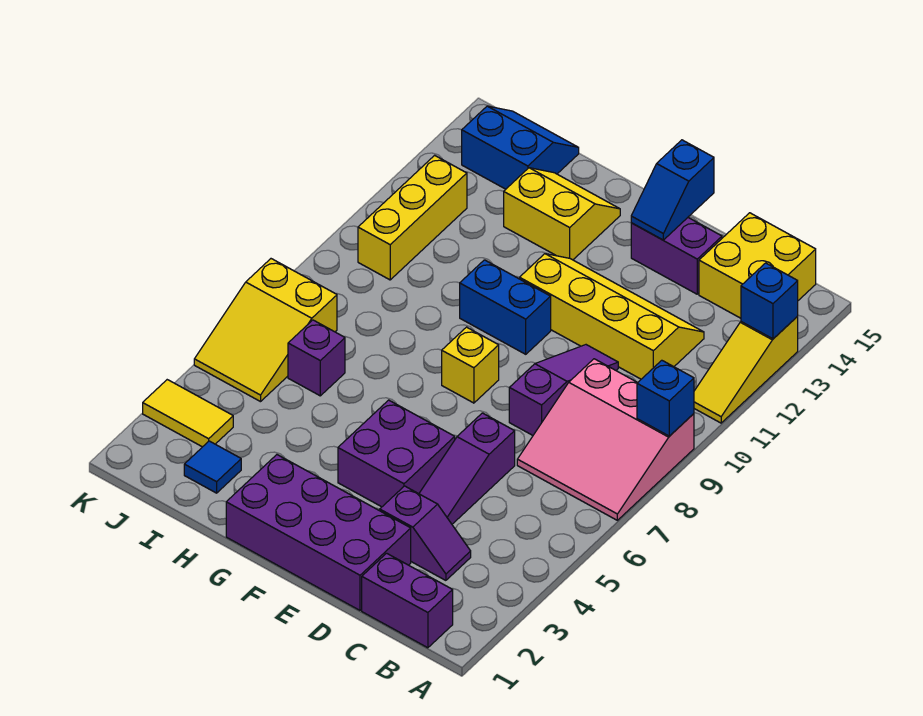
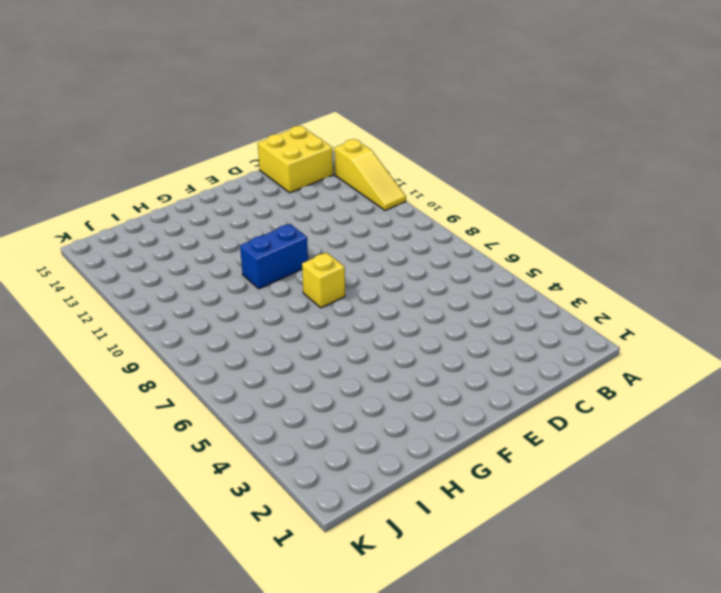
none -> pink 3x3 slope [517,359,694,520]
none -> purple 1x2 brick [362,553,453,648]
none -> purple 1x2 slope [380,486,471,580]

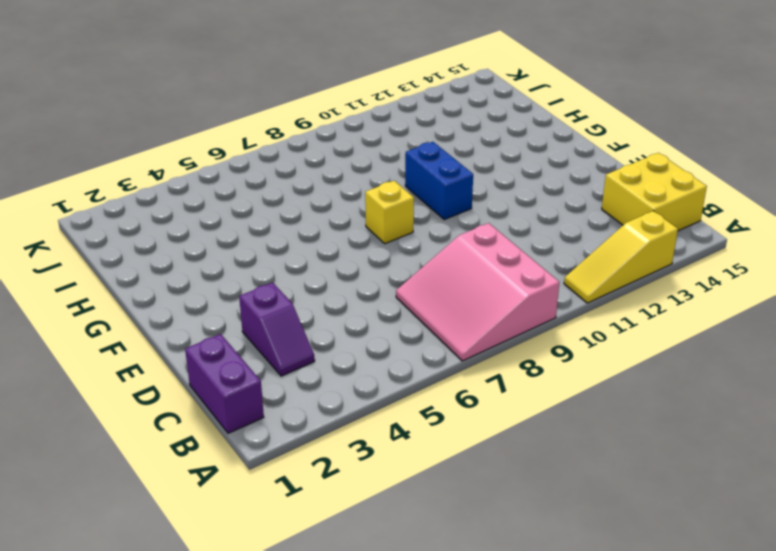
none -> yellow 2x4 slope [520,254,704,379]
none -> purple 2x4 brick [226,455,411,610]
none -> purple 1x3 slope [419,413,515,524]

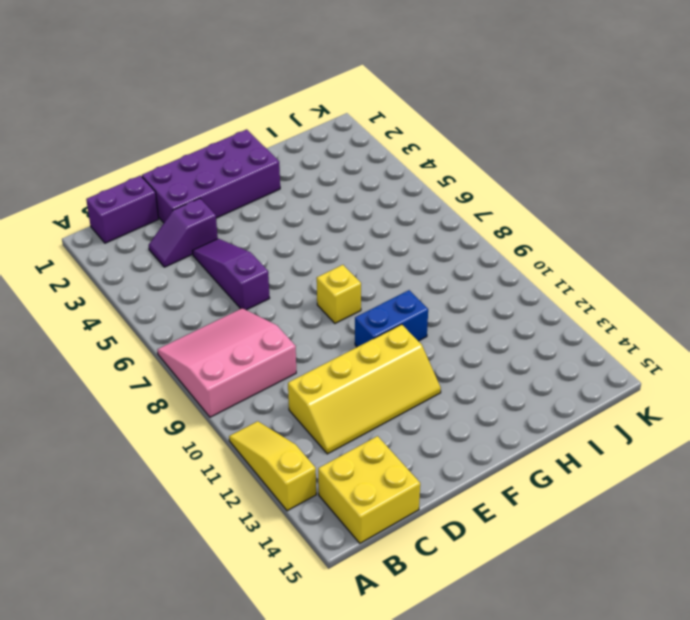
none -> purple 1x3 slope [509,345,618,435]
none -> purple 1x2 brick [631,218,722,294]
none -> purple 2x2 brick [338,400,455,507]

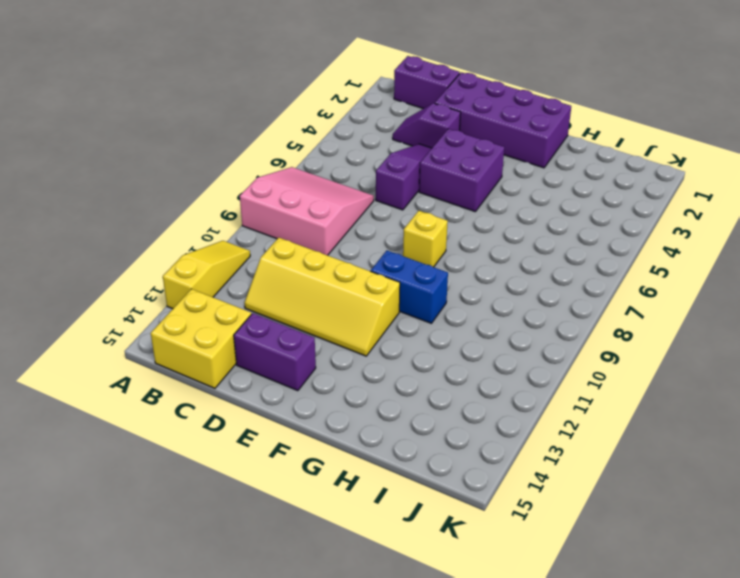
none -> purple 1x3 slope [509,345,618,435]
none -> yellow 2x2 slope [504,168,620,260]
none -> blue 1x1 tile [184,441,241,493]

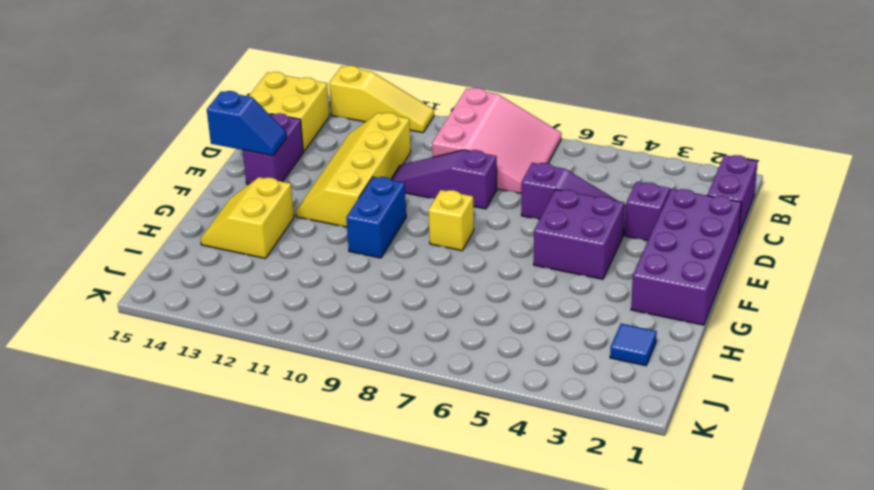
none -> purple 1x1 brick [288,320,345,396]
none -> blue 2x2 slope [462,106,579,189]
none -> yellow 1x2 tile [143,380,233,447]

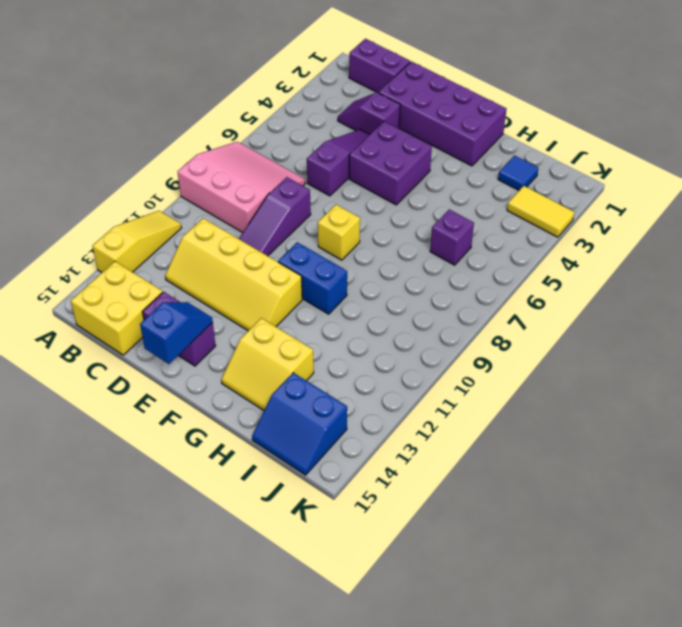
none -> yellow 2x3 slope [194,259,337,402]
none -> yellow 1x3 brick [358,155,467,280]
none -> blue 1x1 brick [637,360,694,436]

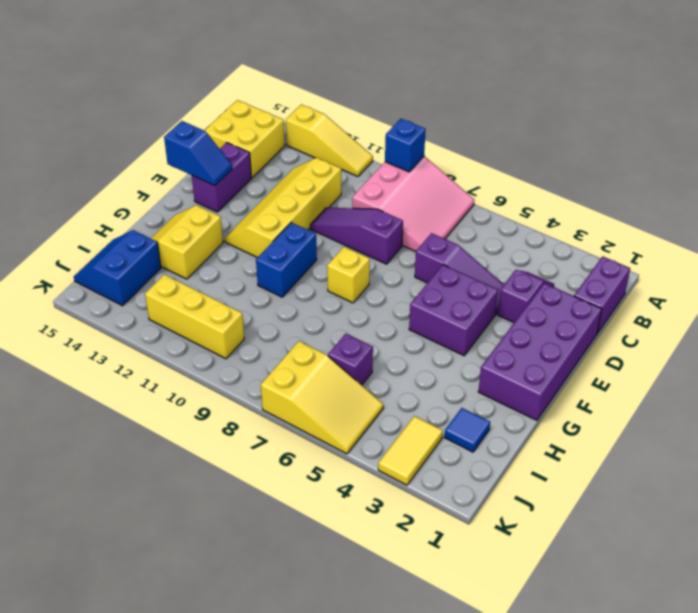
none -> blue 1x1 brick [741,263,798,339]

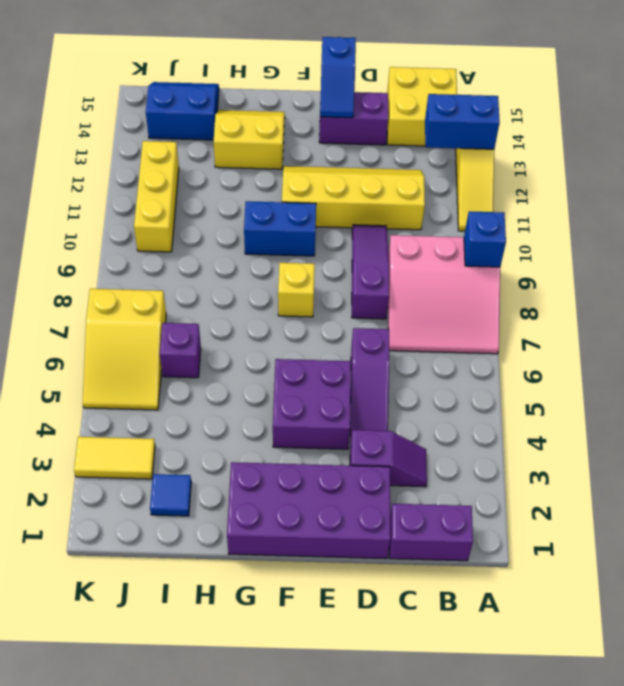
blue 1x2 brick [425,94,500,149] -> blue 1x1 brick [741,263,798,339]

